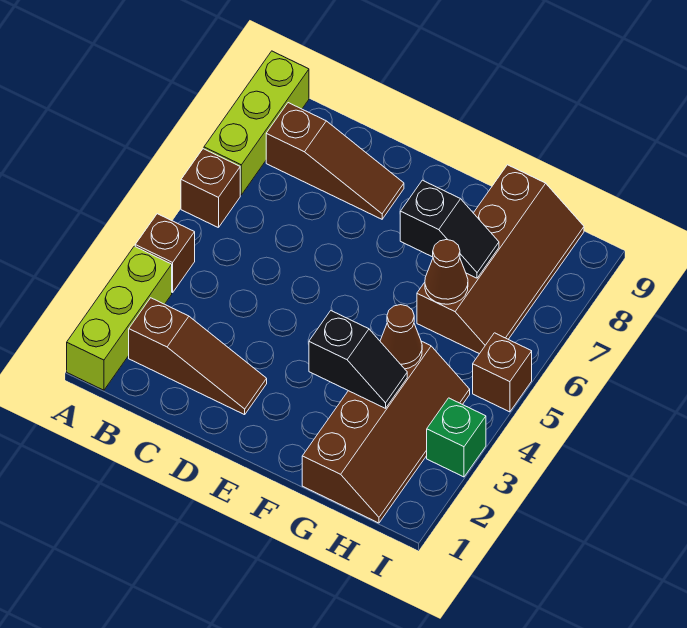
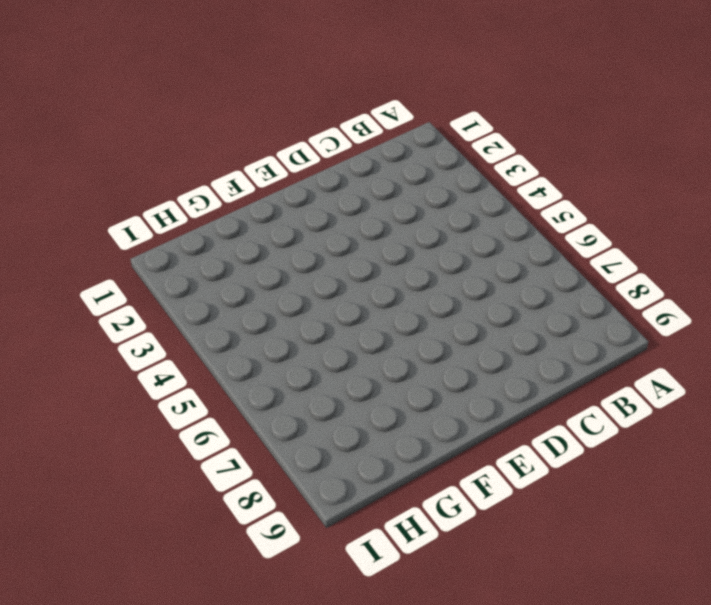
none -> lime 1x3 brick [67,246,172,390]
none -> brown 1x1 brick [135,214,195,293]
none -> brown 1x1 brick [181,149,240,228]

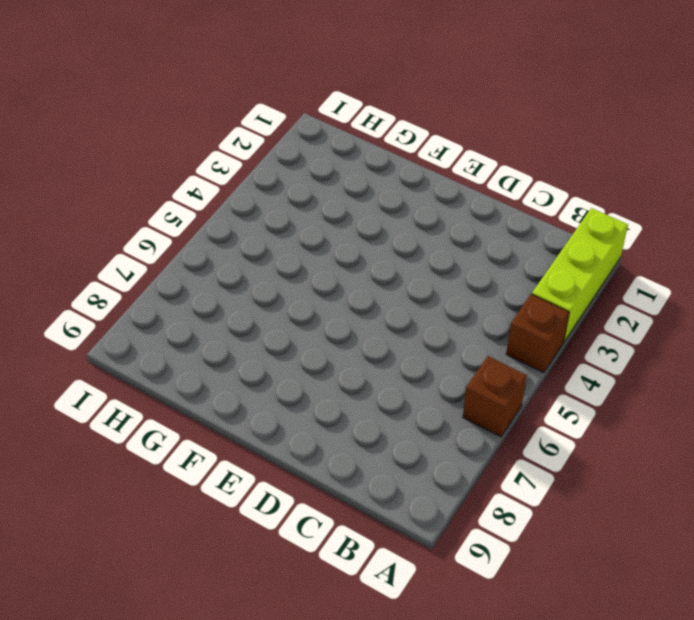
none -> lime 1x3 brick [204,51,309,195]
none -> brown 1x3 slope [129,298,267,415]
none -> brown 1x3 slope [266,103,404,219]

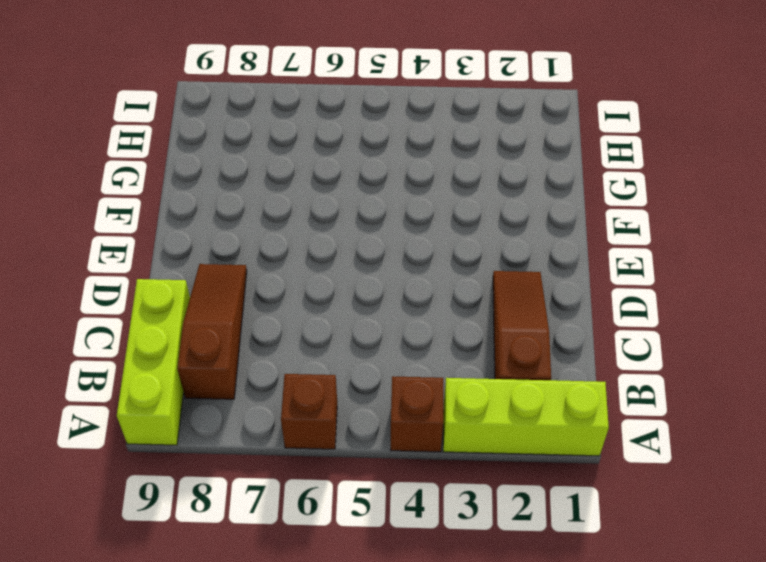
lime 1x3 brick [117,279,190,445] -> lime 1x3 brick turned to [204,51,309,195]
none -> brown 2x4 slope [302,341,470,523]
none -> brown 2x4 slope [417,165,584,354]
none -> green 1x1 brick [427,398,486,477]

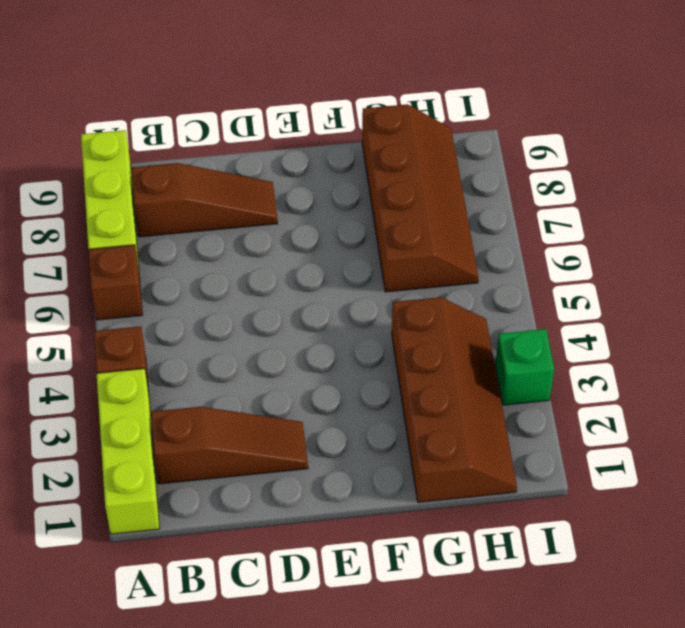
none -> brown 1x1 brick [473,333,532,412]
none -> black 1x2 slope [309,311,407,408]
none -> black 1x2 slope [400,180,499,278]

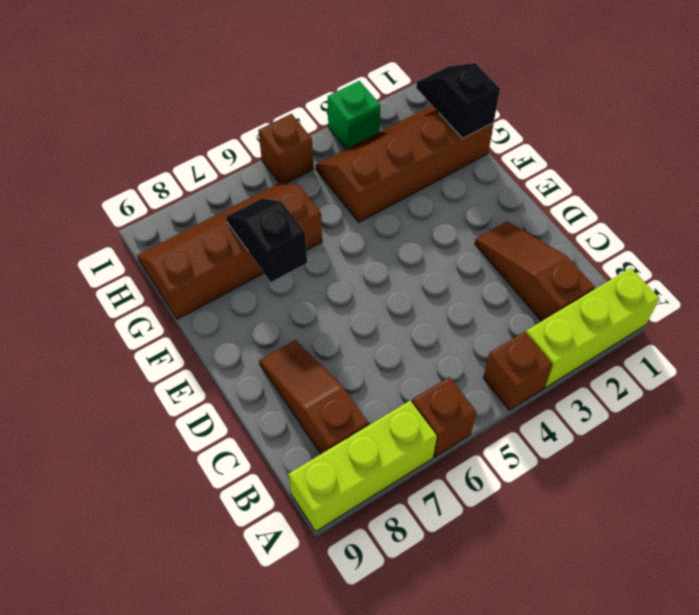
black 1x2 slope [416,63,500,138] -> black 1x2 slope moved to [309,311,407,408]
none -> brown 1x1 cone [380,305,422,369]
none -> brown 1x1 cone [425,240,468,304]

